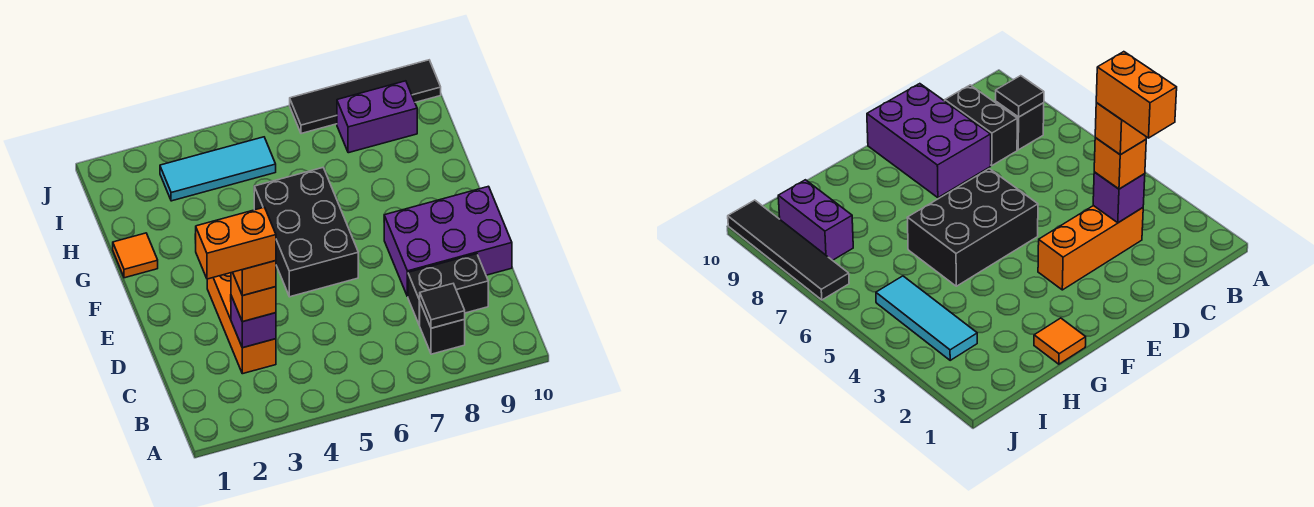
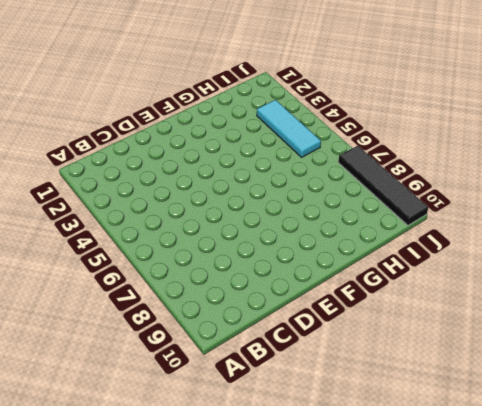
none -> black 1x1 brick [419,303,465,354]
none -> orange 1x3 brick [207,273,276,374]
none -> black 1x2 brick [408,254,488,325]

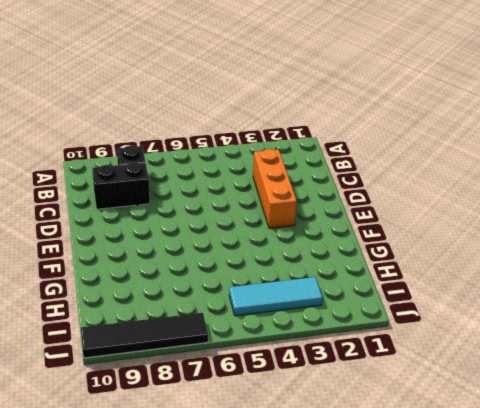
none -> purple 2x3 brick [384,186,512,297]
none -> black 2x3 brick [254,168,358,297]
none -> orange 1x1 tile [113,233,158,278]

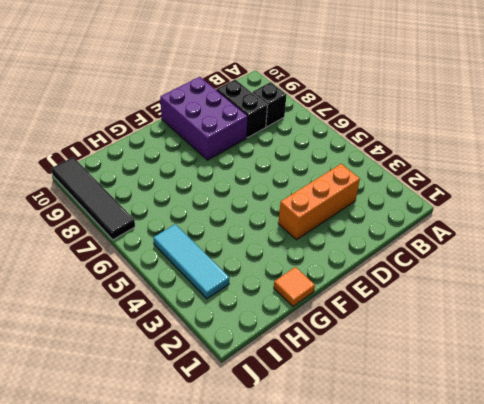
none -> black 2x3 brick [254,168,358,297]
none -> purple 1x2 brick [337,81,417,153]
none -> black 1x1 tile [420,284,465,328]

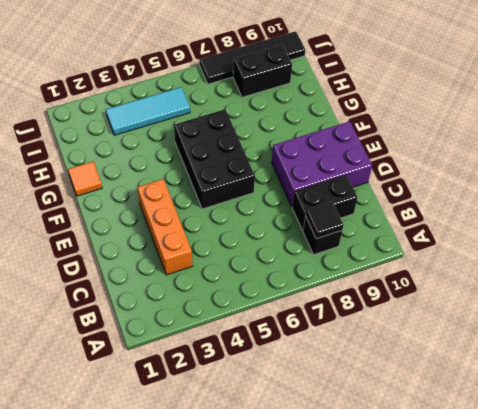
black 1x2 brick [233,45,292,97] -> purple 1x2 brick [337,81,417,153]
none -> purple 1x1 brick [231,296,276,348]
none -> orange 1x1 brick [231,272,276,322]
none -> orange 1x1 brick [233,261,276,296]

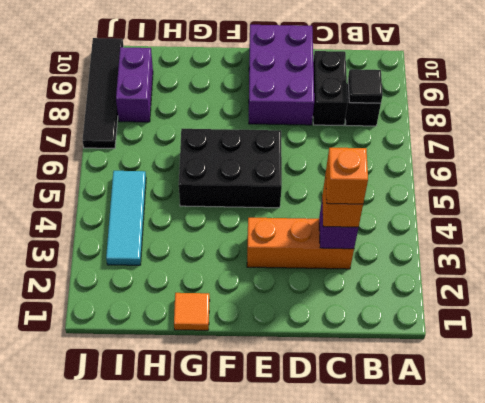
none -> orange 1x2 brick [196,207,276,279]

